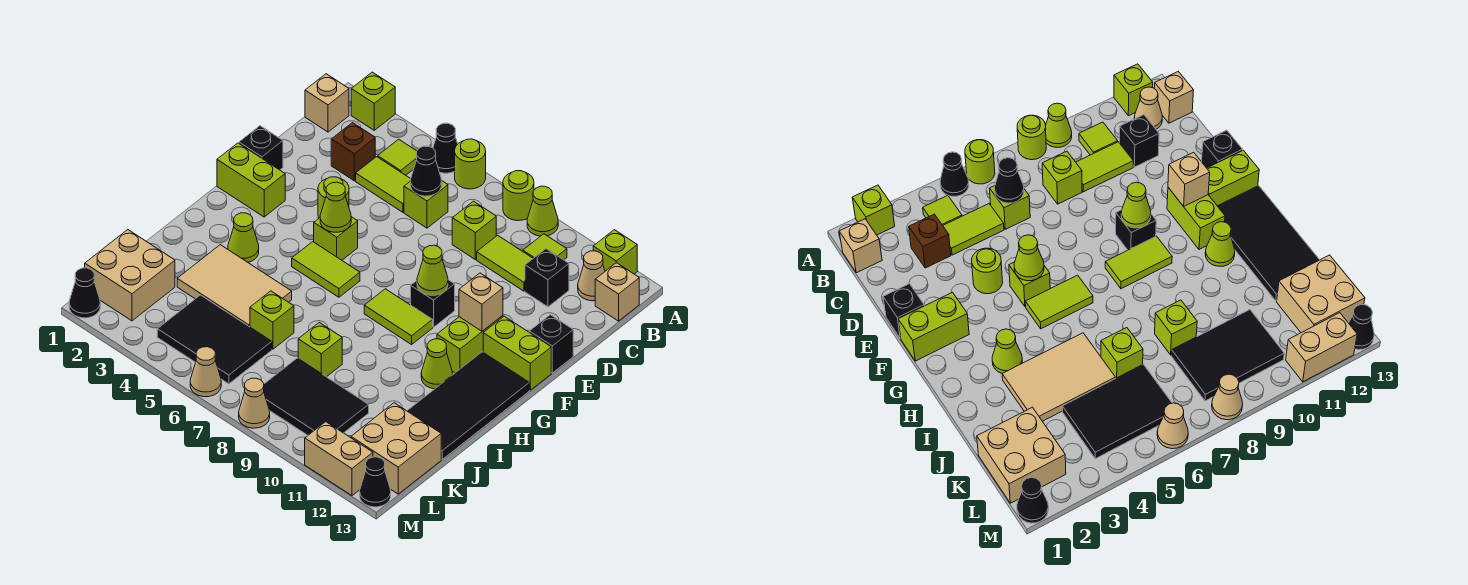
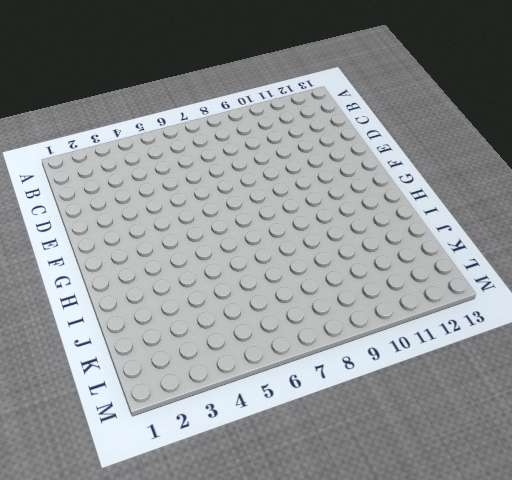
none -> lime 1x1 brick [351,72,395,130]
none -> black 1x1 cone [433,123,458,173]
none -> lime 1x1 round brick [455,139,486,189]
none -> lime 1x1 round brick [503,171,534,221]

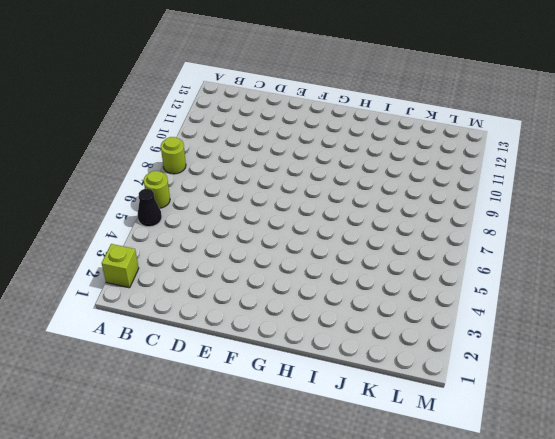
none -> lime 1x1 cone [527,186,558,236]
none -> lime 1x1 brick [593,230,637,274]
none -> tan 1x1 brick [305,74,349,132]
none -> lime 1x1 tile [378,139,417,175]

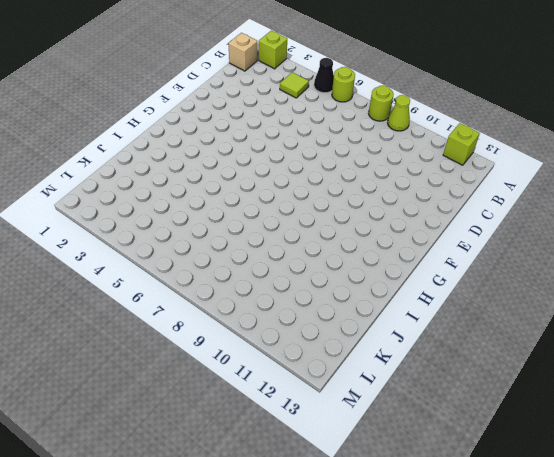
none -> lime 1x1 tile [523,234,567,260]
none -> tan 1x1 cone [578,251,605,301]
none -> tan 1x1 brick [595,263,639,321]
none -> brown 1x1 brick [331,123,375,181]

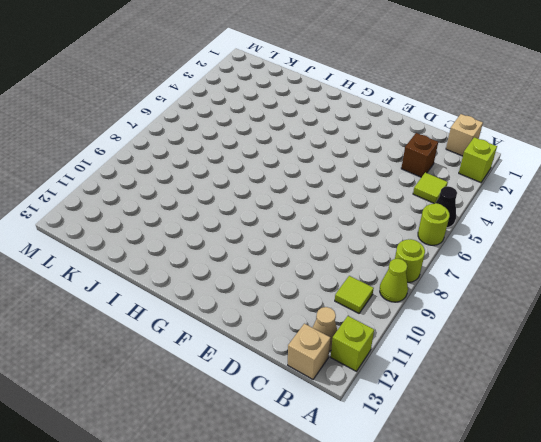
none -> lime 1x2 tile [356,157,411,212]
none -> lime 1x1 brick [404,180,448,228]
none -> lime 1x1 brick [452,201,496,260]
none -> lime 1x2 tile [477,235,533,291]

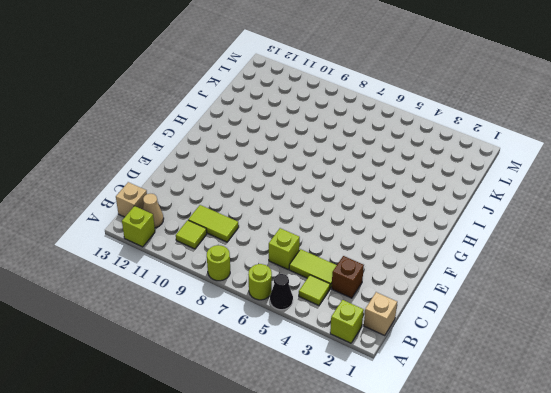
none -> lime 1x1 cone [527,186,558,236]
none -> lime 1x1 brick [452,201,496,260]
none -> black 1x1 brick [525,249,569,307]
none -> black 1x1 brick [239,126,283,170]

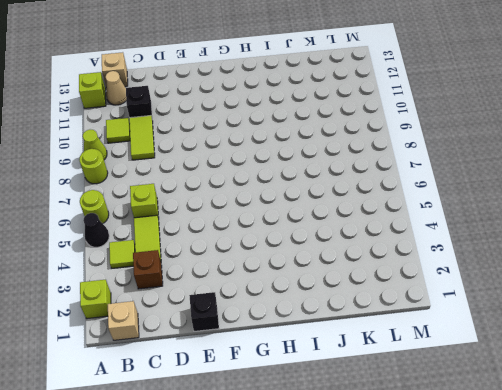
none -> lime 1x1 brick [452,201,496,260]
none -> lime 1x1 round brick [318,177,349,218]
none -> black 1x1 brick [529,315,573,373]
none -> lime 1x2 brick [217,143,285,217]

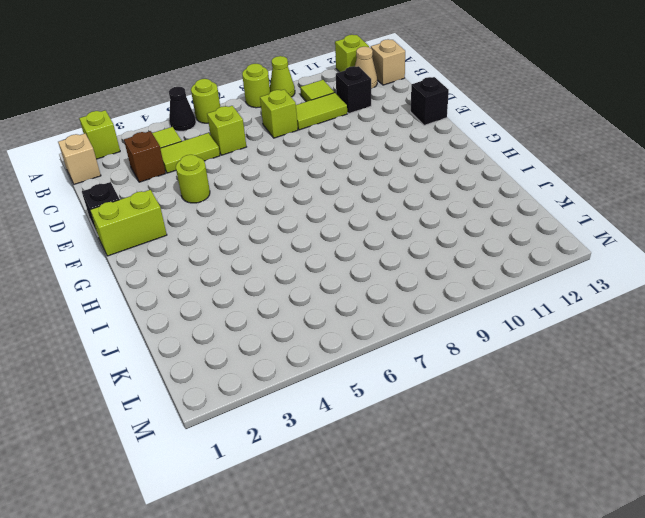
none -> lime 1x1 brick [314,217,358,260]
none -> black 1x1 brick [411,280,455,327]
none -> lime 1x2 brick [437,316,503,373]
none -> lime 1x2 brick [483,316,551,390]

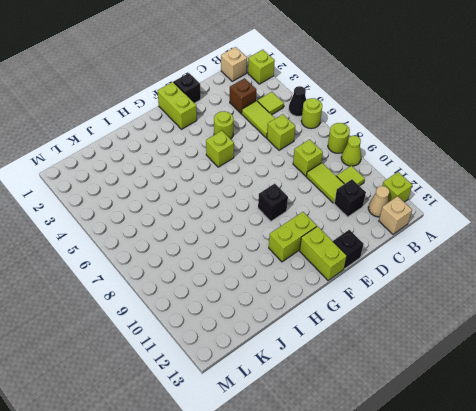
none -> lime 1x2 tile [292,242,360,297]
none -> lime 1x2 tile [364,289,433,345]
none -> black 2x4 tile [407,352,529,459]
none -> lime 1x1 cone [228,213,259,262]

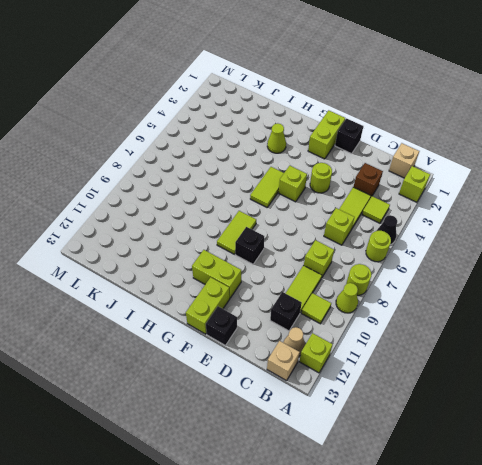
none -> black 2x4 tile [407,352,529,459]
none -> lime 1x1 cone [421,339,452,389]
none -> tan 2x3 tile [177,245,292,327]
none -> lime 1x1 brick [250,291,294,349]

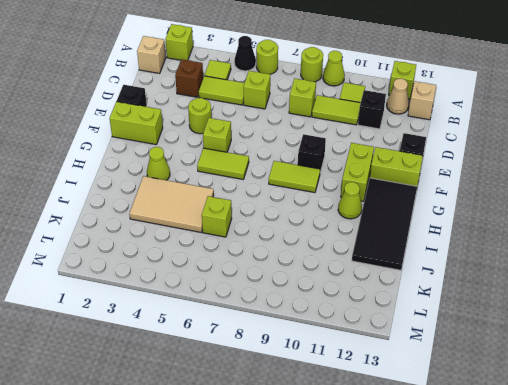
none -> lime 1x1 brick [298,323,342,377]
none -> tan 2x2 brick [85,230,175,321]
none -> black 2x3 tile [157,295,272,384]
none -> black 2x3 tile [264,358,369,435]

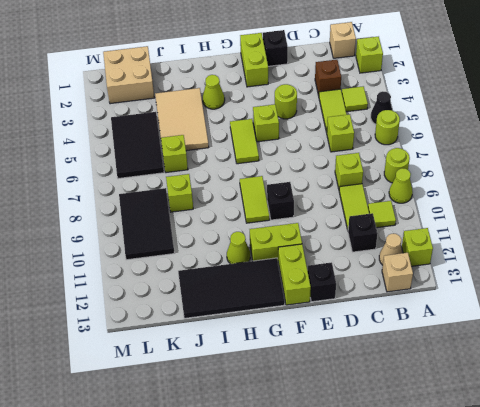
none -> tan 2x2 brick [351,403,441,494]
none -> black 1x1 cone [69,268,100,318]
none -> tan 1x1 cone [190,347,221,397]
none -> tan 1x1 cone [239,378,270,428]

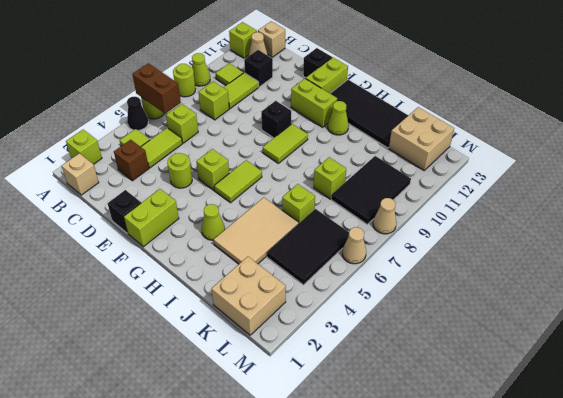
brown 1x2 brick [132,63,181,114] -> none
none -> black 1x1 cone [69,268,100,318]
none -> tan 1x2 brick [305,422,373,496]
none -> black 1x1 cone [360,457,391,507]
none -> black 1x1 cone [411,146,442,196]

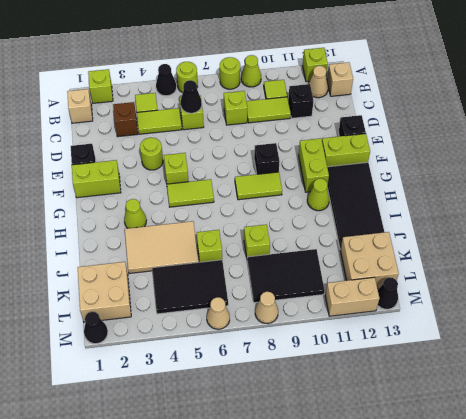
none -> lime 1x1 cone [320,182,351,232]
none -> lime 1x1 cone [417,245,448,295]
none -> tan 1x1 brick [459,273,503,331]

